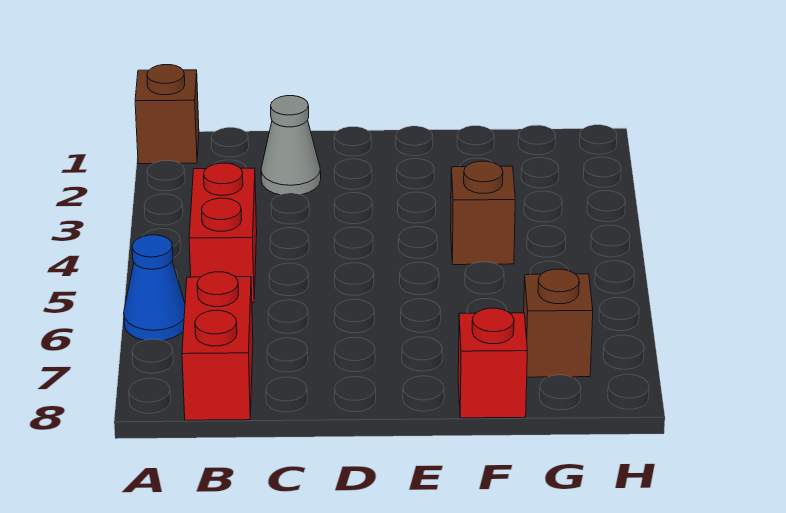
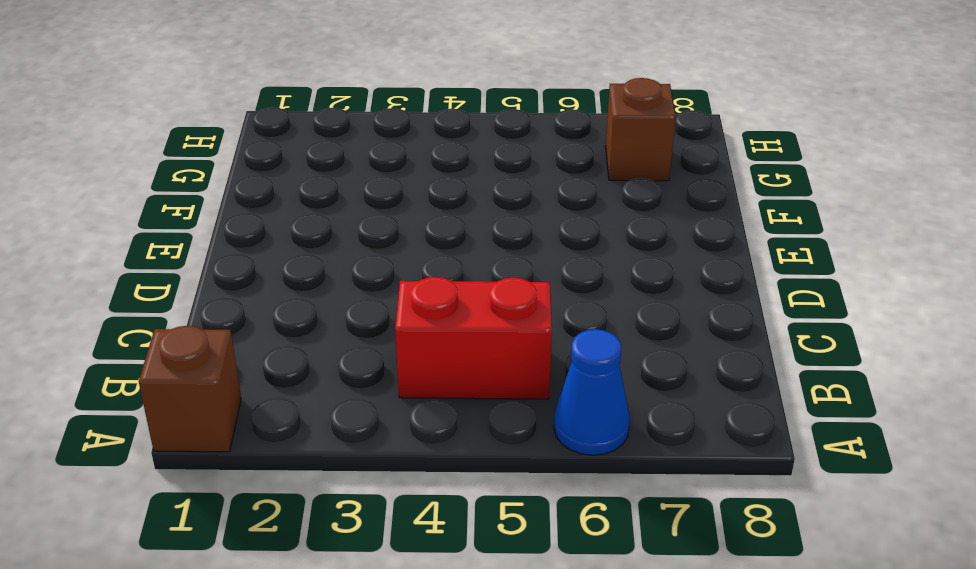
none -> red 1x2 brick [182,272,253,420]
none -> grey 1x1 cone [261,96,321,195]

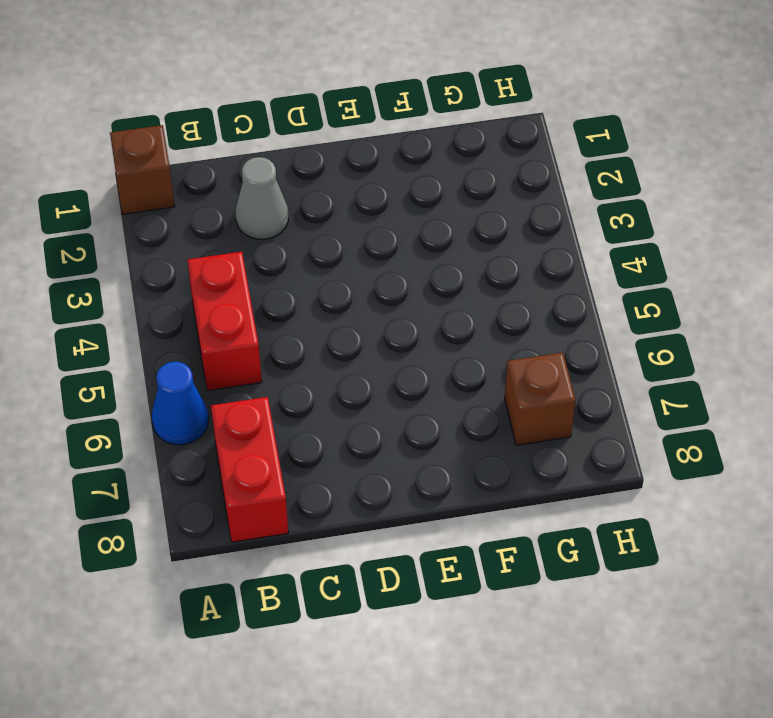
none -> brown 1x1 brick [451,161,515,265]
none -> red 1x1 brick [458,308,527,418]

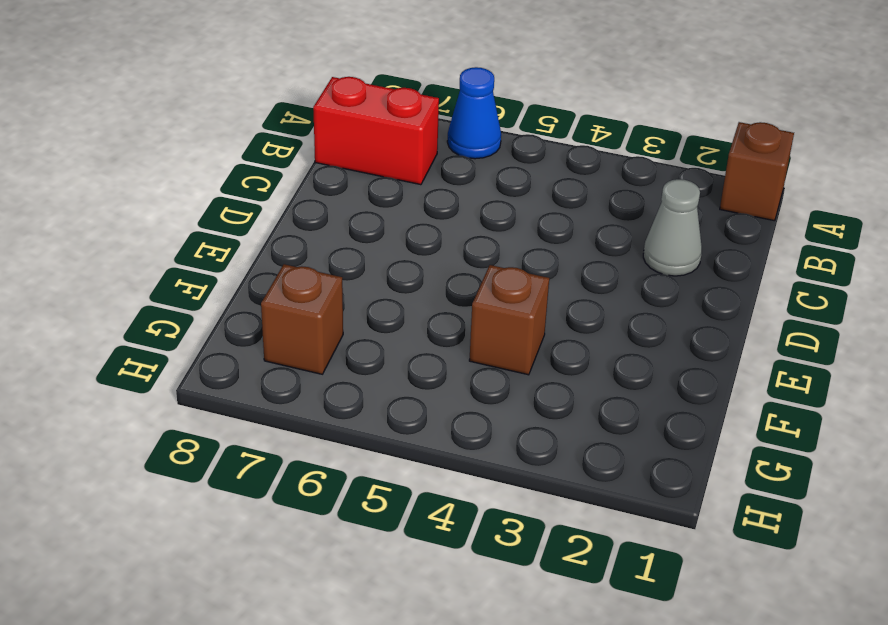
none -> red 1x2 brick [189,163,257,303]
none -> red 1x1 brick [458,308,527,418]

